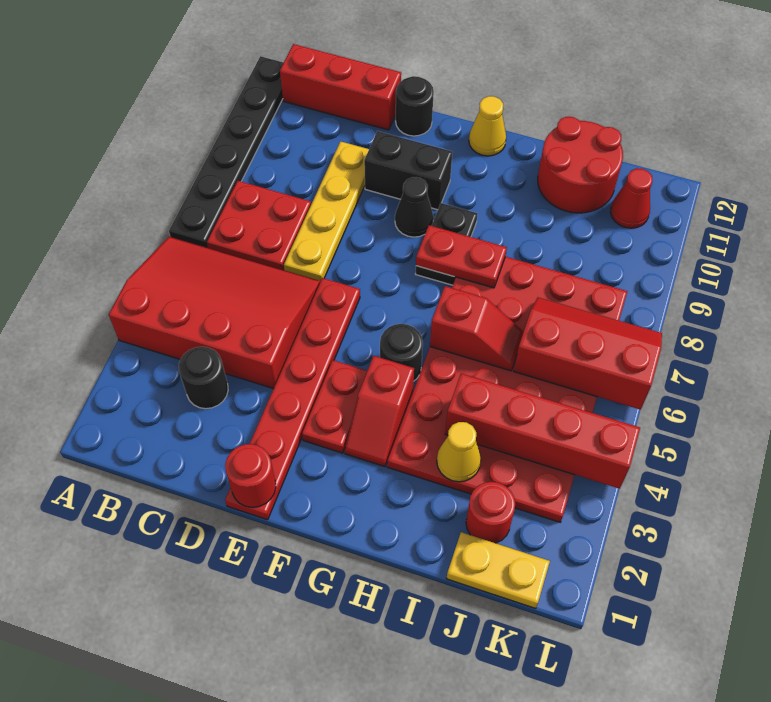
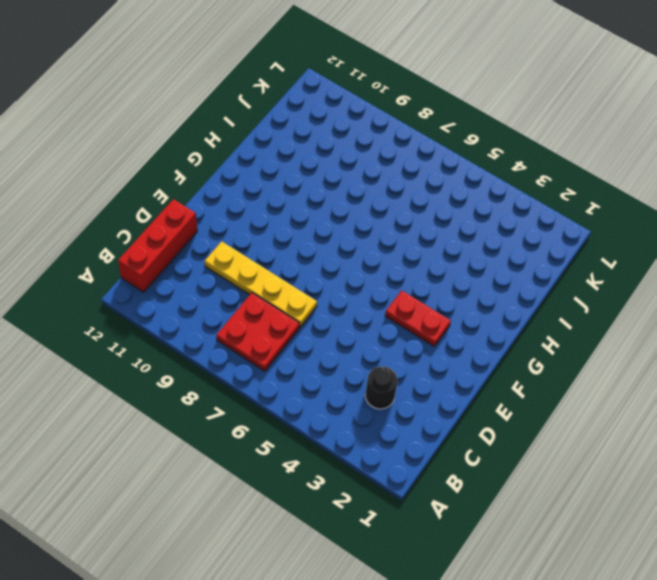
none -> red 3x4 slope [109,237,320,389]
none -> black 1x6 plate [169,56,284,248]
none -> red 1x6 plate [225,278,360,520]

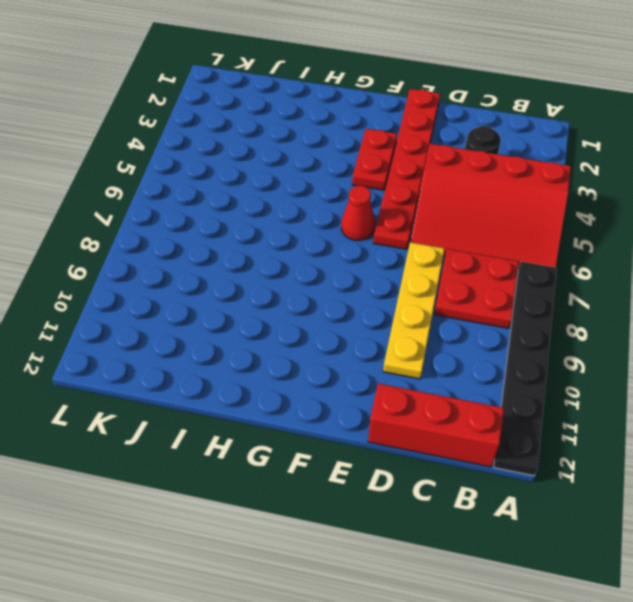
red 1x1 cone [341,186,375,240] -> red 1x1 cone moved to [610,168,653,228]
none -> black 1x2 brick [364,131,452,210]
none -> black 1x1 round brick [396,76,434,136]
none -> black 1x1 cone [395,177,433,237]

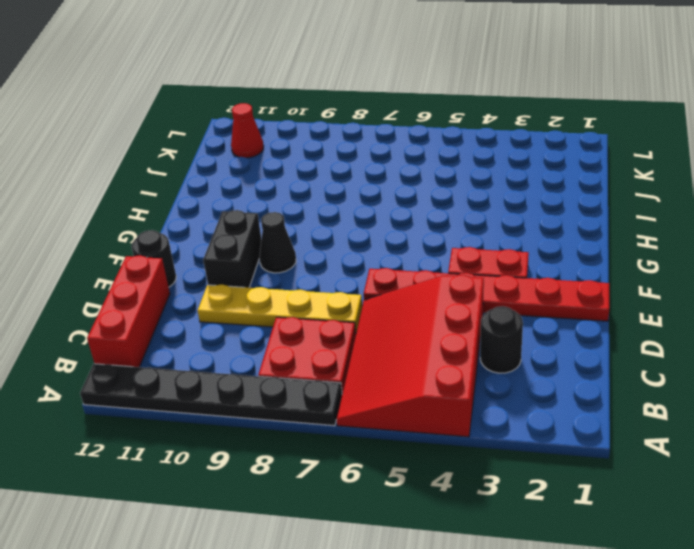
none -> red 1x2 slope [345,356,414,467]
none -> black 1x1 round brick [380,324,423,381]
none -> black 1x2 plate [416,203,478,285]

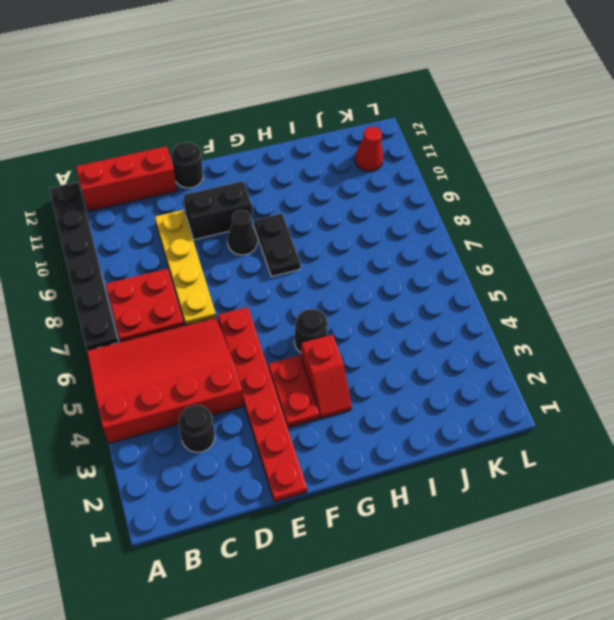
none -> yellow 1x1 cone [469,96,506,156]
none -> red 4x6 plate [387,257,627,522]
none -> red 2x2 round brick [538,117,623,213]

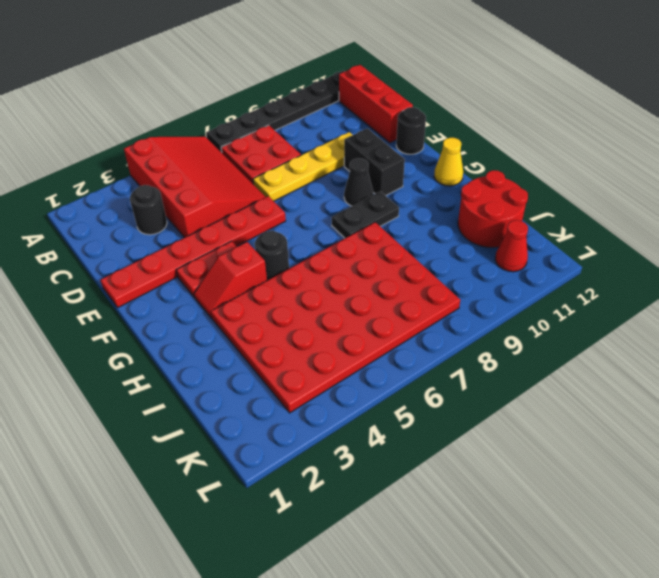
none -> yellow 1x2 plate [446,532,550,609]
none -> red 1x1 round brick [466,482,515,543]
none -> red 1x1 round brick [225,444,276,507]

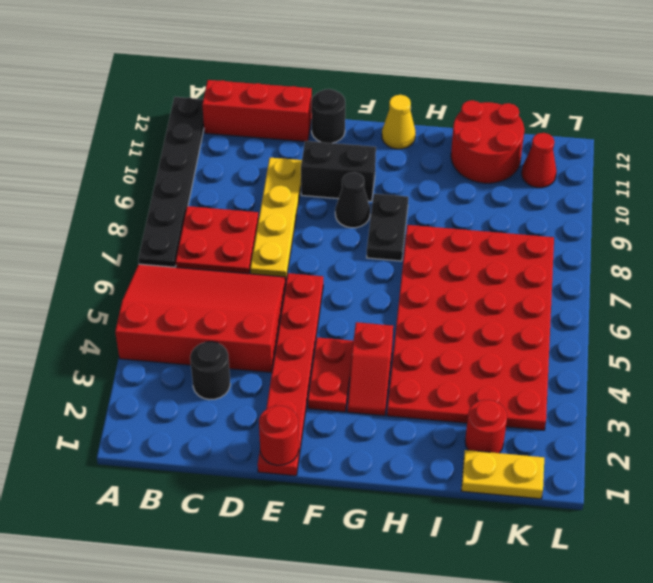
none -> black 1x1 round brick [380,324,423,381]
none -> red 1x2 plate [416,225,507,288]
none -> red 1x2 slope [430,286,524,371]

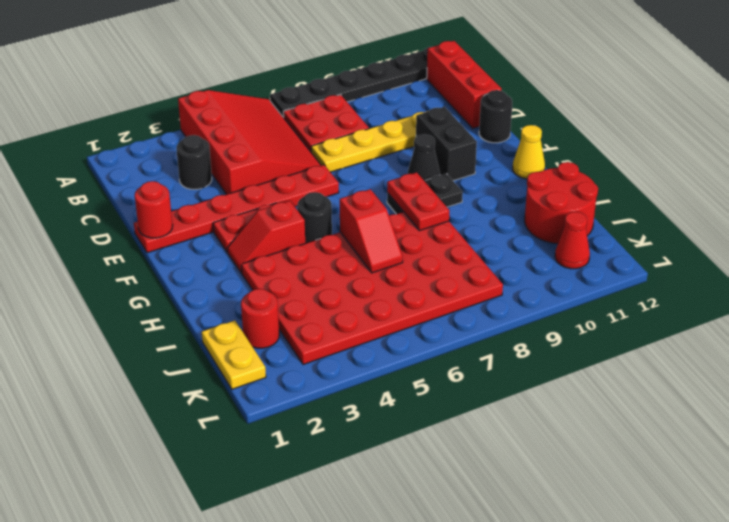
none -> yellow 1x1 cone [437,422,481,482]
none -> red 1x4 brick [445,373,640,489]
none -> red 2x3 slope [514,297,662,410]

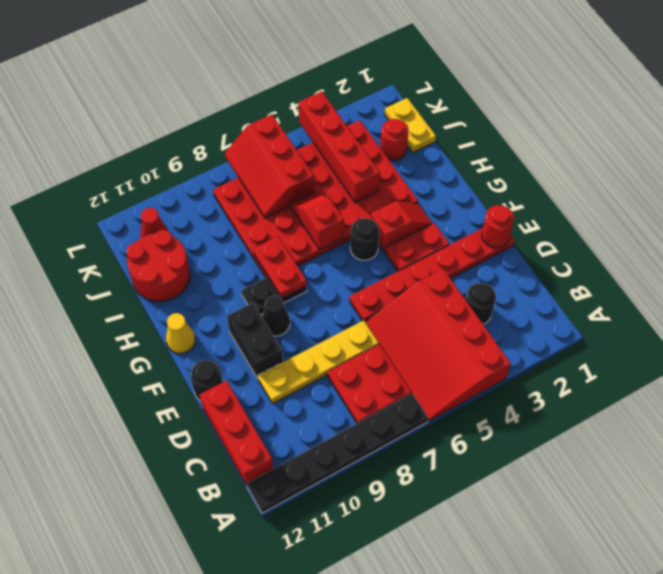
none -> yellow 1x1 cone [437,422,481,482]

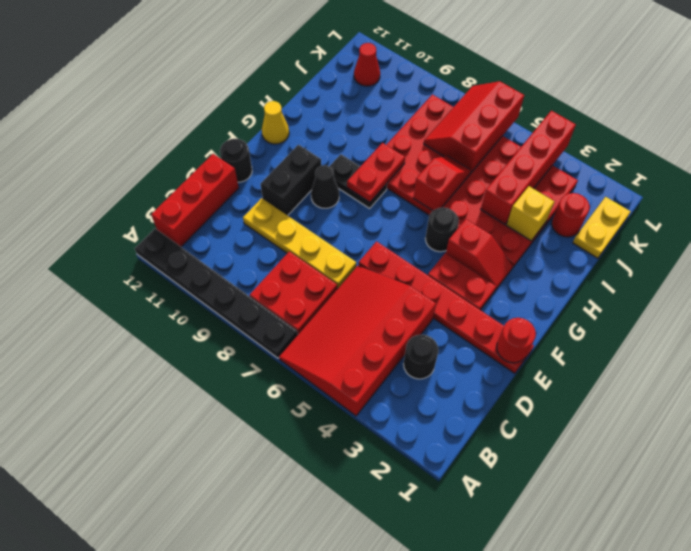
yellow 1x1 brick [507,186,554,241] -> yellow 1x1 cone [437,422,481,482]
none -> red 2x2 round brick [538,117,623,213]

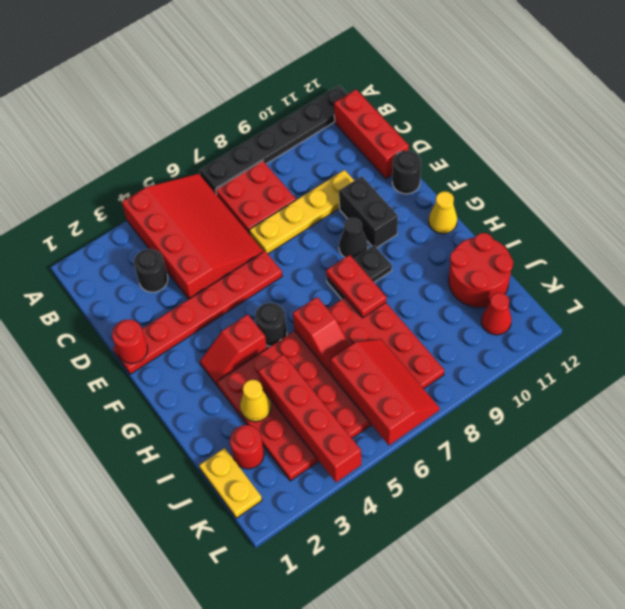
none -> red 1x2 plate [302,360,367,453]

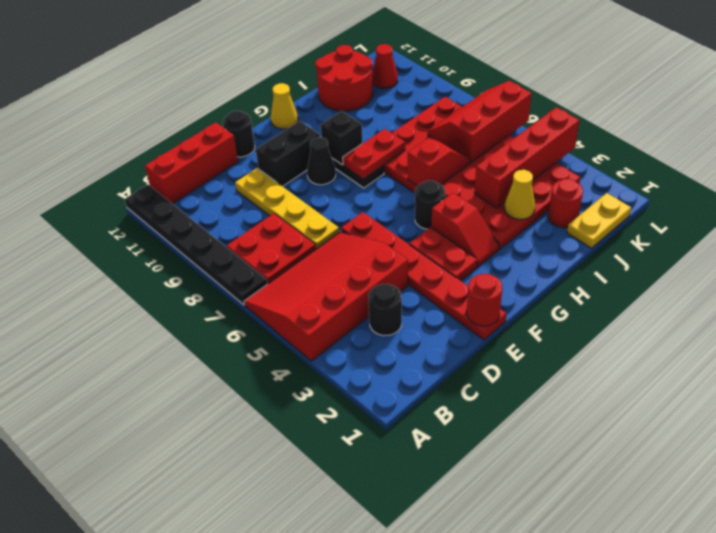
black 1x1 brick [321,111,363,165] -> none

